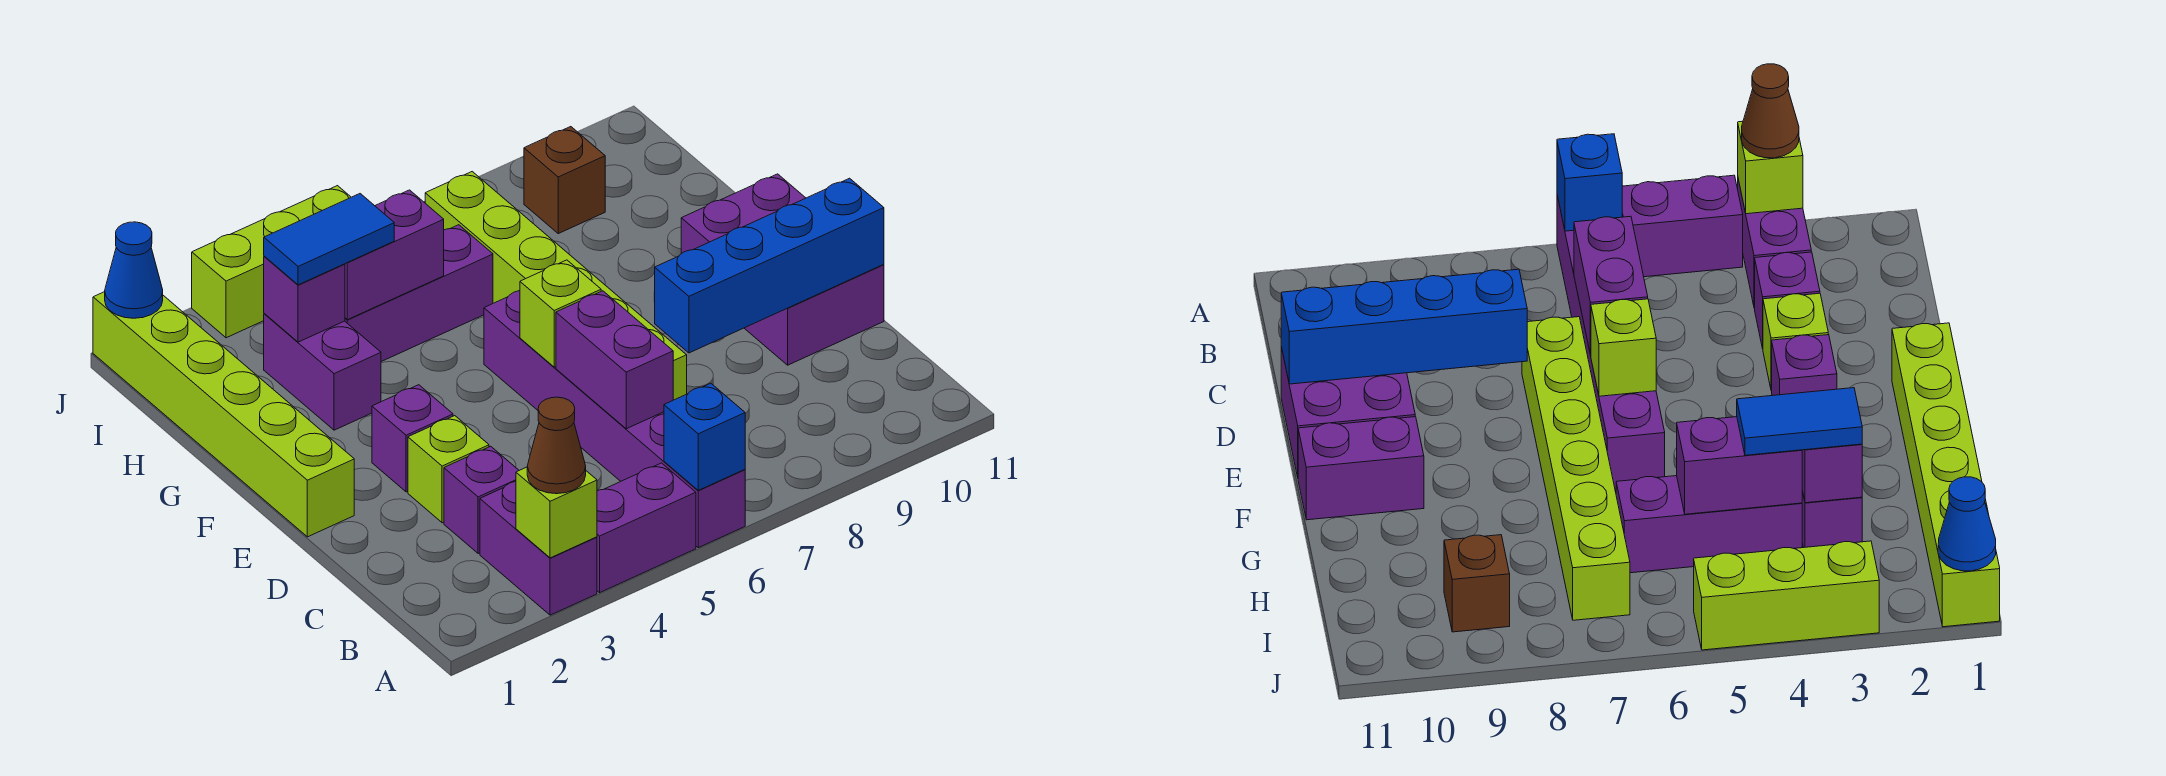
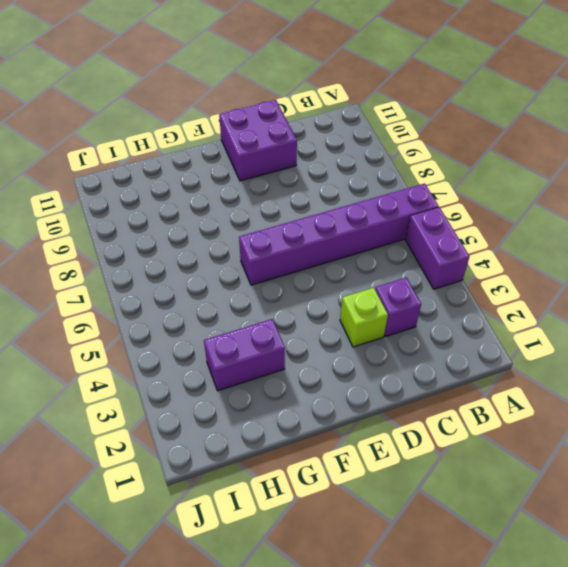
none -> purple 1x2 brick [480,481,597,615]
none -> lime 1x6 brick [425,172,687,400]
none -> lime 1x6 brick [93,292,354,537]

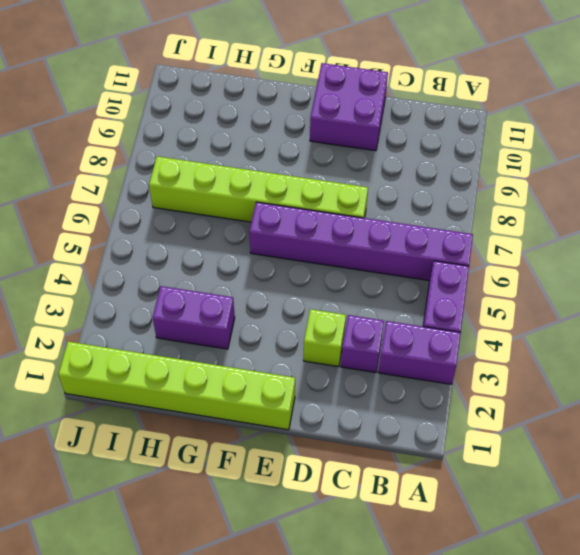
none -> purple 1x1 brick [372,385,453,492]
none -> purple 1x2 brick [681,174,805,254]
none -> purple 1x3 brick [345,225,493,362]

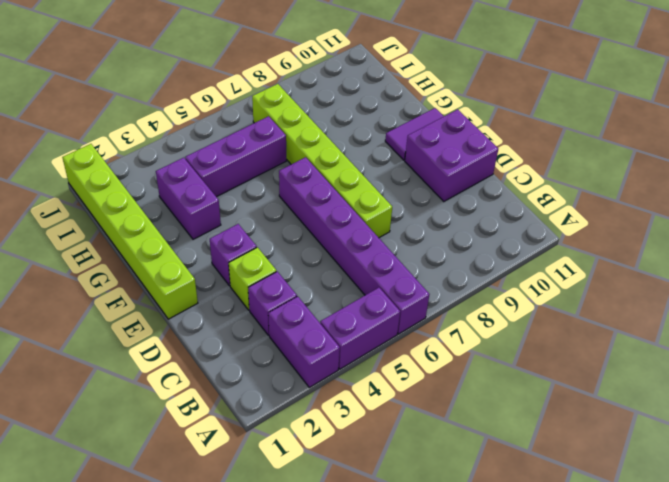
purple 1x2 tile [385,108,444,160] -> purple 1x2 brick [681,174,805,254]
none -> brown 1x1 brick [524,127,605,234]
none -> lime 1x3 brick [192,186,351,338]
none -> lime 1x1 brick [516,467,597,558]

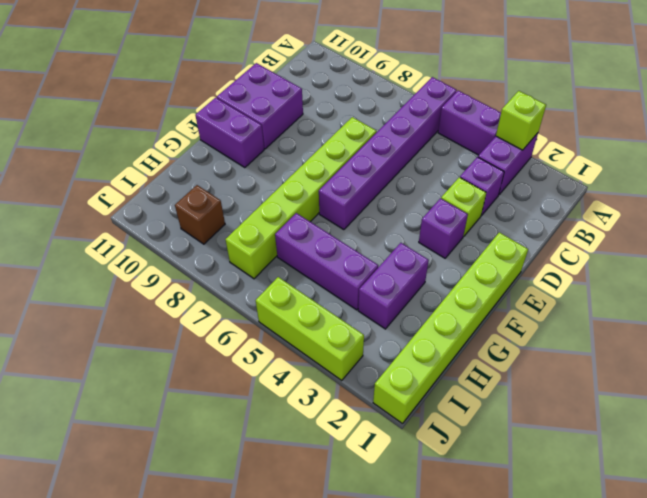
none -> blue 1x1 brick [664,383,745,490]
none -> purple 1x2 brick [556,291,673,429]
none -> blue 1x4 brick [655,178,884,353]

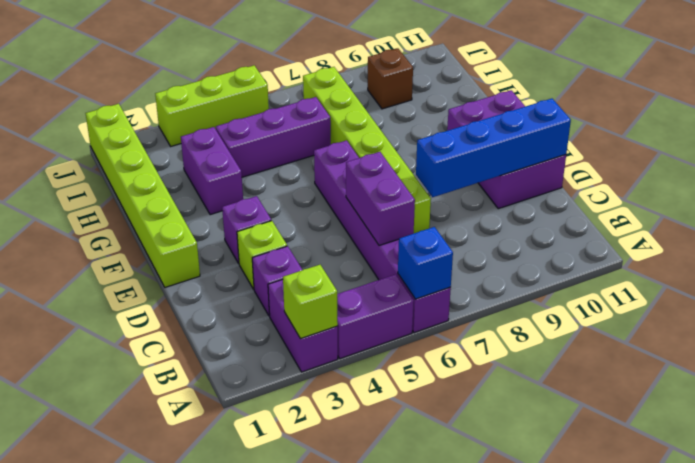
none -> lime 1x1 brick [520,260,601,367]
none -> purple 1x1 brick [264,256,345,342]
none -> purple 1x2 brick [345,190,444,320]

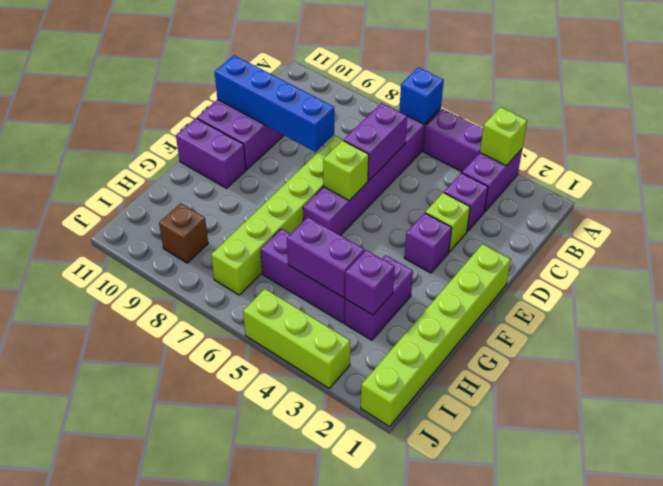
none -> blue 1x1 cone [105,222,163,318]
none -> brown 1x1 cone [527,397,586,494]
none -> blue 1x2 tile [264,194,394,285]

